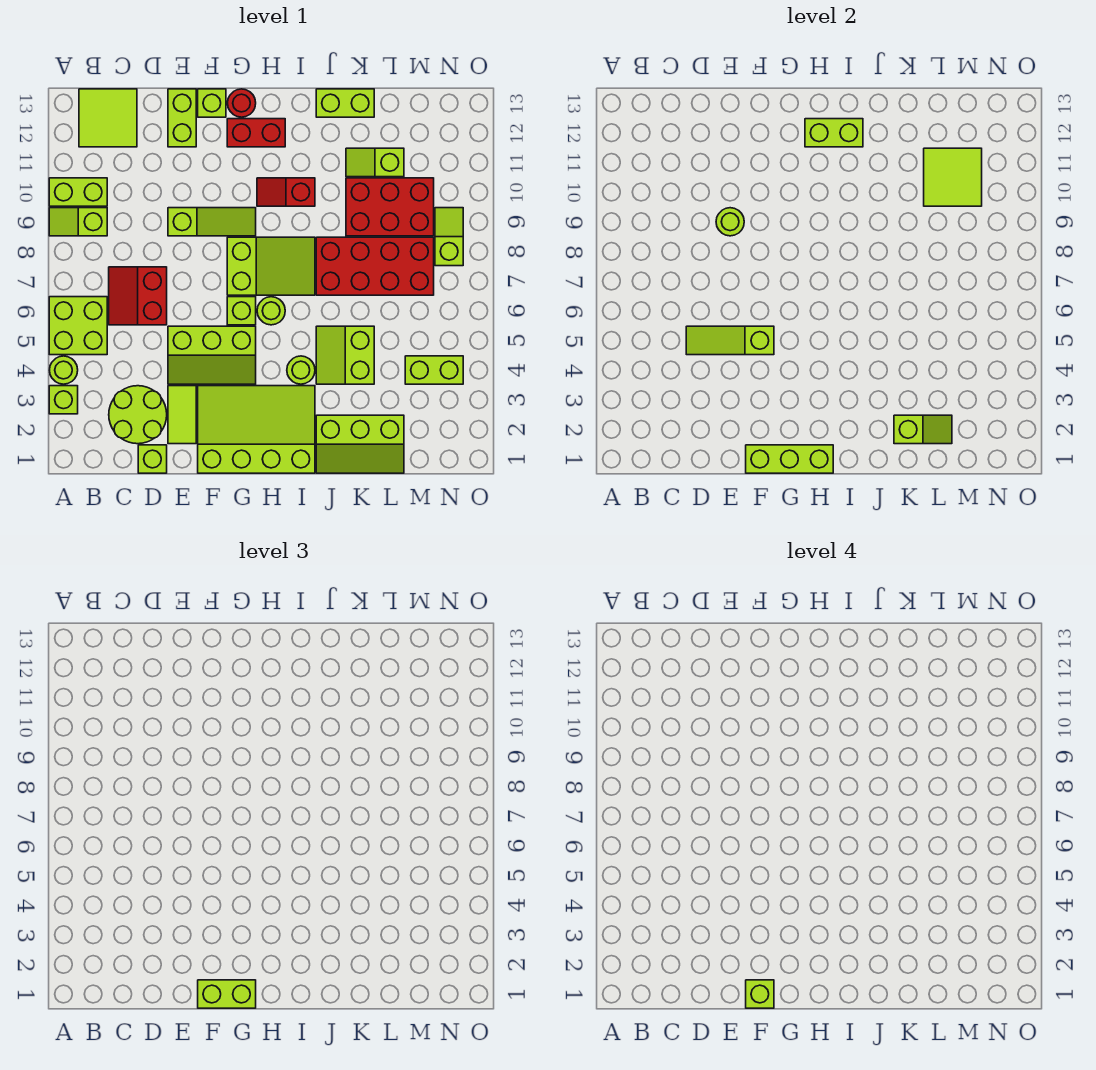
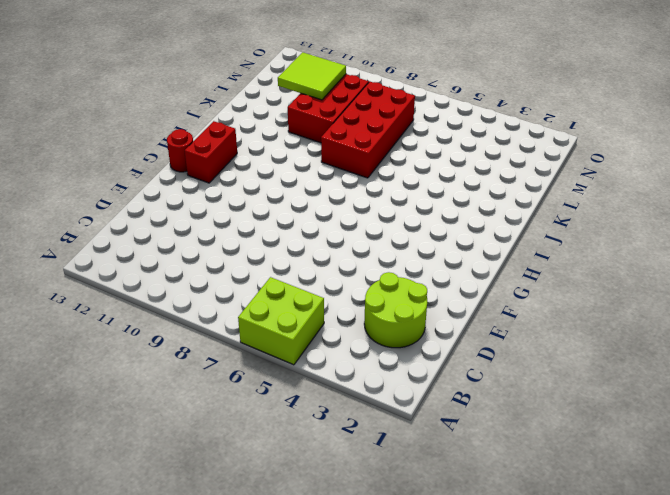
none -> lime 1x1 brick [49,386,78,414]
none -> lime 1x1 round brick [50,356,78,384]
none -> lime 1x2 slope [49,208,107,236]
none -> lime 1x2 brick [49,178,107,206]

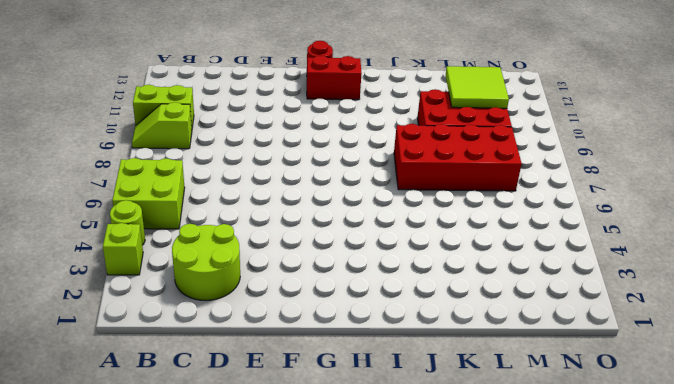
none -> lime 2x2 tile [79,89,137,147]
none -> red 2x2 slope [109,267,167,325]
none -> lime 1x1 brick [138,445,167,473]
none -> lime 1x2 tile [168,386,196,444]

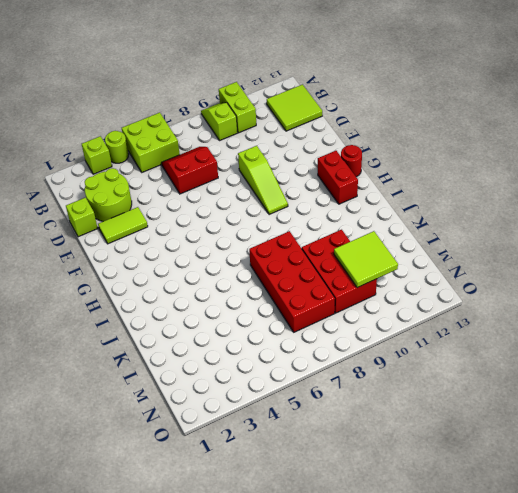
none -> lime 2x3 slope [168,326,256,384]
none -> lime 1x2 brick [168,89,196,147]
none -> lime 3x4 slope [198,386,315,473]
none -> lime 1x1 brick [198,89,226,117]

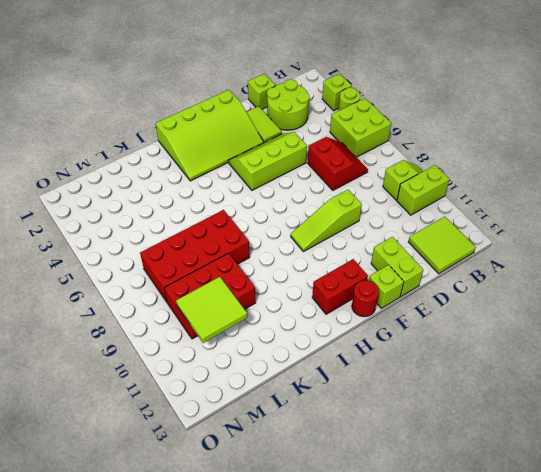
none -> lime 1x1 brick [227,297,256,325]
none -> lime 2x3 slope [227,237,315,295]
none -> lime 1x1 round brick [257,297,285,325]
none -> red 1x2 slope [257,178,315,206]

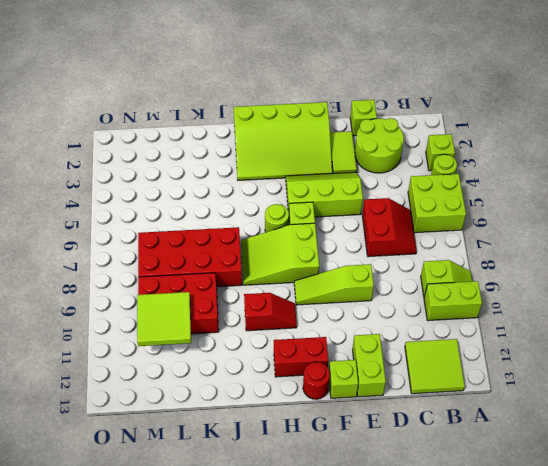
none -> lime 1x1 round brick [287,356,315,384]
none -> lime 2x3 slope [316,415,404,473]
none -> lime 2x2 slope [316,326,374,384]
none -> lime 1x2 brick [316,89,374,117]

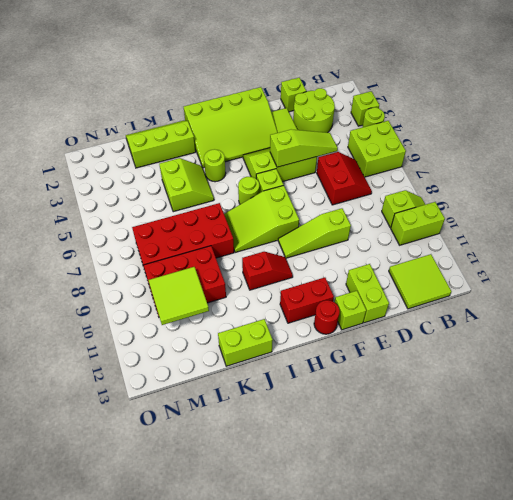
none -> lime 1x2 slope [346,148,404,177]
none -> lime 1x2 brick [405,356,463,384]
none -> lime 1x2 slope [435,208,463,266]
none -> lime 1x1 round brick [716,208,744,236]

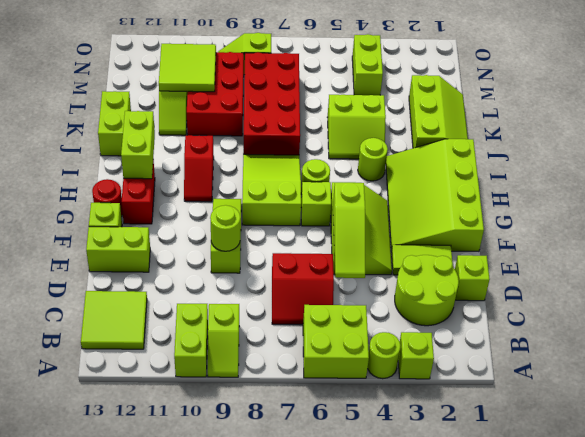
none -> lime 1x3 brick [746,445,833,473]
none -> lime 1x2 slope [894,415,952,444]
none -> lime 1x2 brick [198,980,256,1008]
none -> lime 1x1 brick [746,980,774,1008]

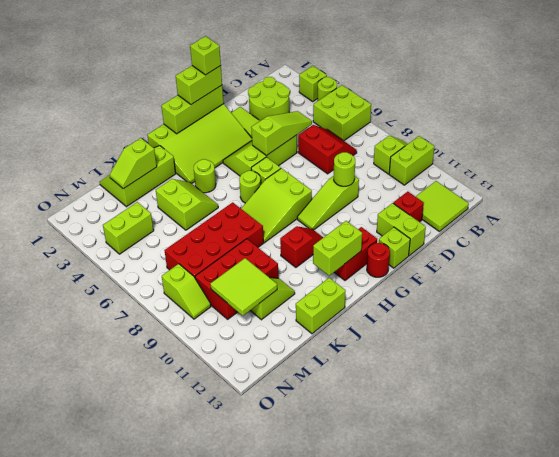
red 1x1 brick [393,192,424,222] -> none
none -> lime 1x1 brick [138,445,167,473]

